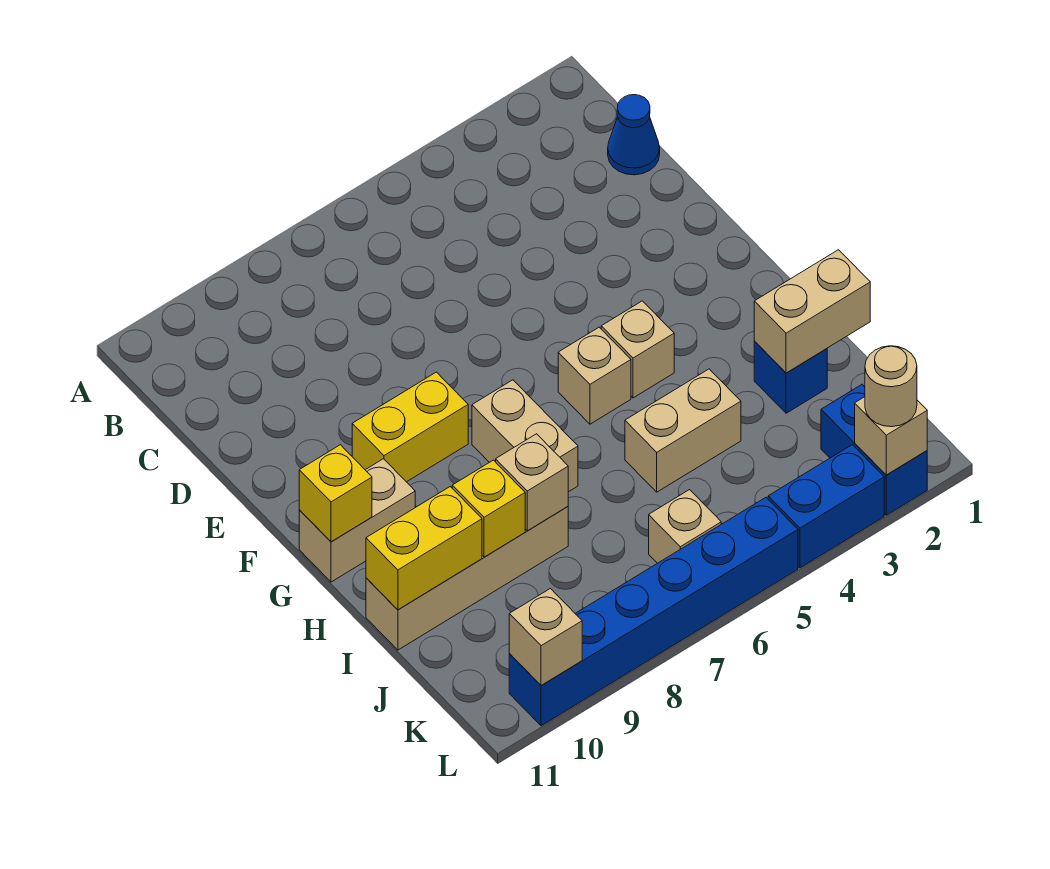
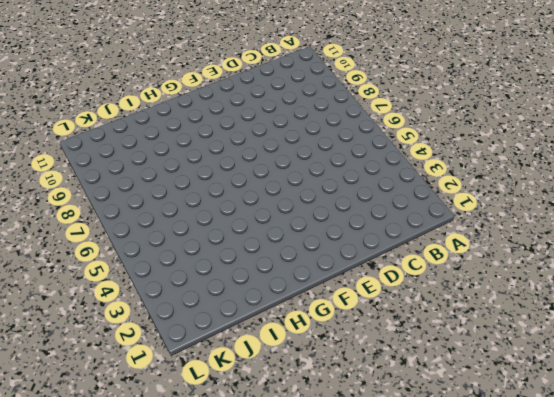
none -> blue 1x1 cone [608,95,660,175]
none -> yellow 1x2 brick [352,372,468,482]
none -> tan 1x1 brick [601,301,674,398]

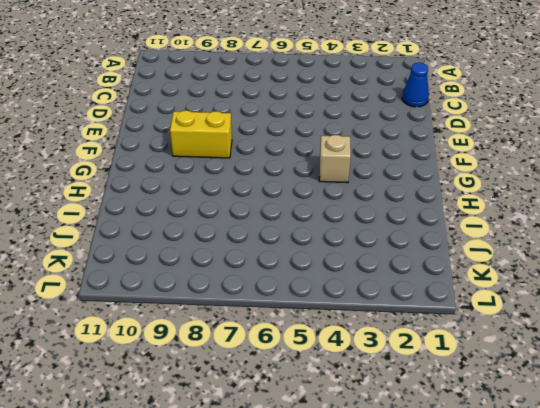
none -> tan 1x1 brick [558,327,631,424]
none -> tan 1x2 brick [472,380,578,492]
none -> tan 1x2 brick [299,459,415,582]

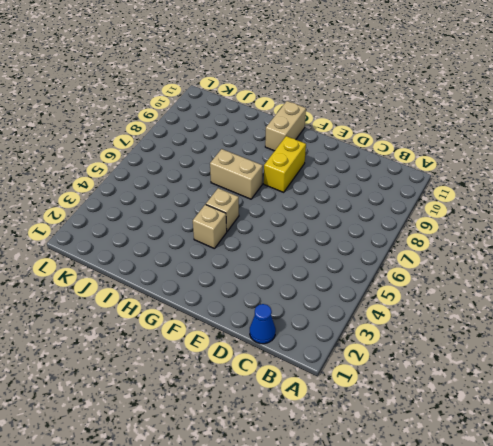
none -> blue 1x1 brick [754,341,827,413]
none -> tan 1x2 brick [625,369,741,492]
none -> tan 1x4 brick [366,507,568,650]

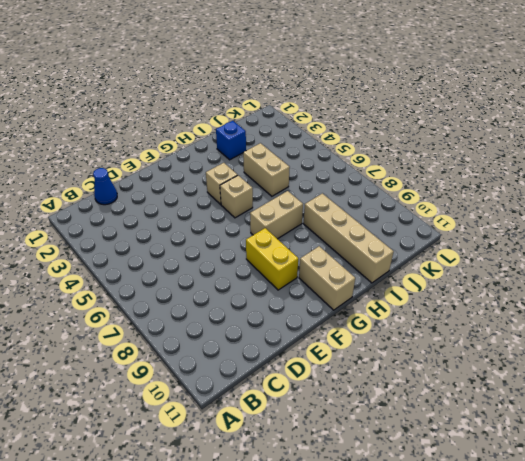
none -> blue 1x2 brick [821,384,927,515]
none -> tan 1x1 brick [649,490,721,563]
none -> blue 1x2 brick [768,445,884,568]

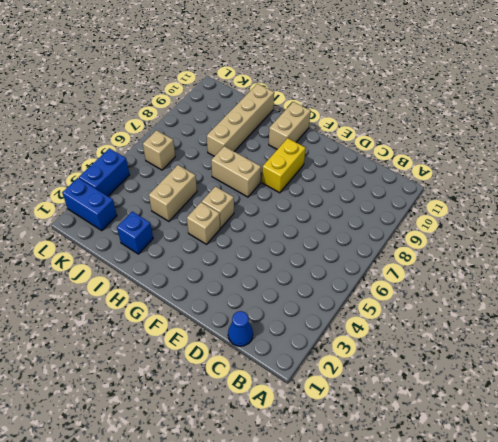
none -> blue 1x6 brick [509,497,798,726]
none -> yellow 1x1 brick [299,445,372,542]
none -> tan 1x2 brick [754,250,870,373]

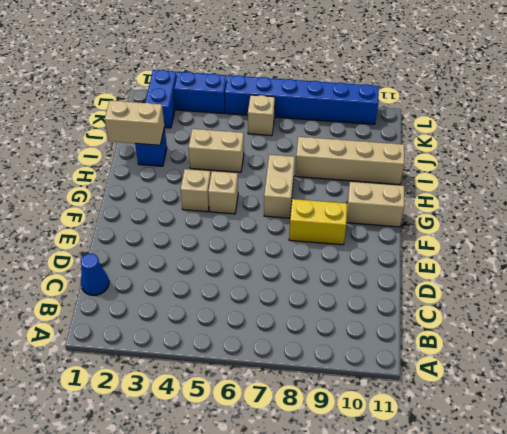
none -> yellow 1x1 brick [299,445,372,542]
none -> tan 1x1 brick [496,434,568,531]
none -> yellow 1x1 brick [452,460,525,557]

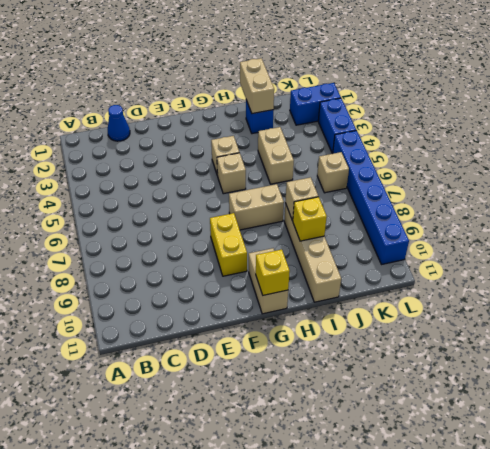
none -> yellow 1x2 brick [366,487,482,610]
none -> tan 1x1 brick [855,397,927,475]
none -> tan 1x1 brick [509,589,582,685]

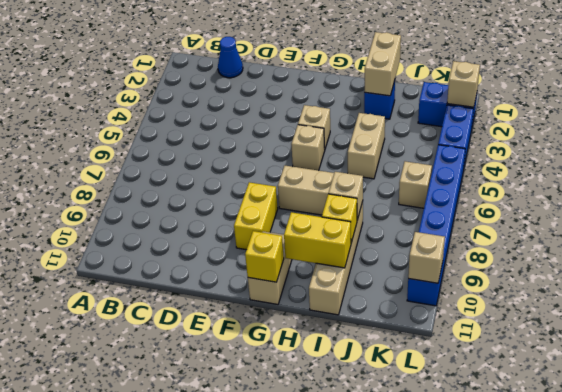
yellow 1x2 brick [284,212,351,268] -> yellow 1x2 brick turned to [366,487,482,610]
none -> tan 1x1 round brick [865,346,917,427]

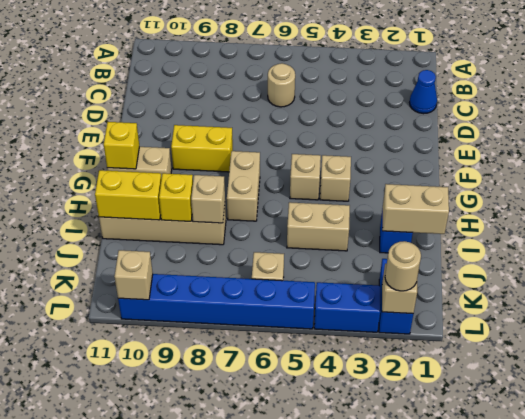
tan 1x1 round brick [268,63,295,107] -> none

